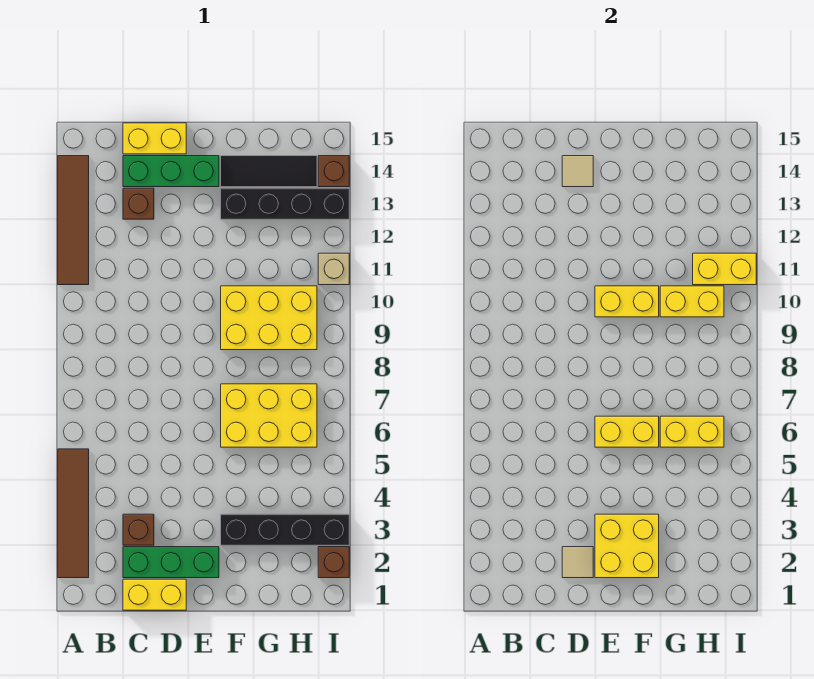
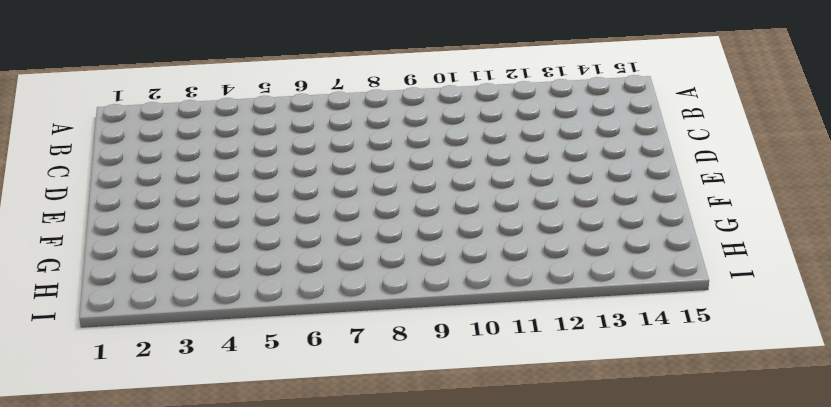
none -> brown 1x4 tile [58,449,89,578]
none -> brown 1x4 tile [58,156,89,285]
none -> yellow 1x2 brick [123,579,186,610]

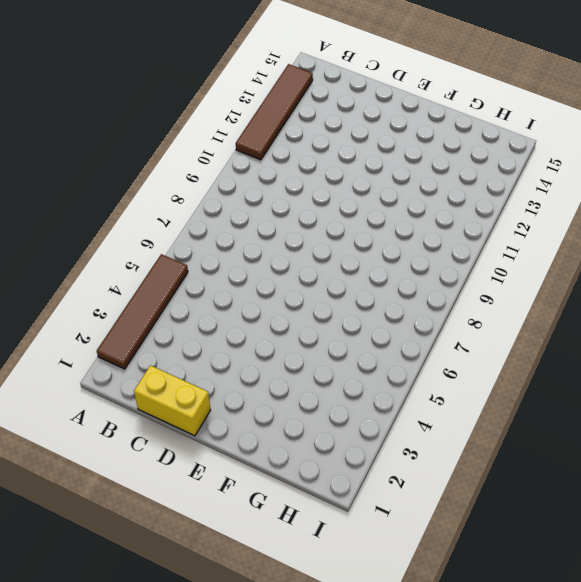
none -> green 1x3 brick [123,547,219,578]
none -> brown 1x1 brick [123,514,154,545]
none -> brown 1x1 brick [123,188,154,219]

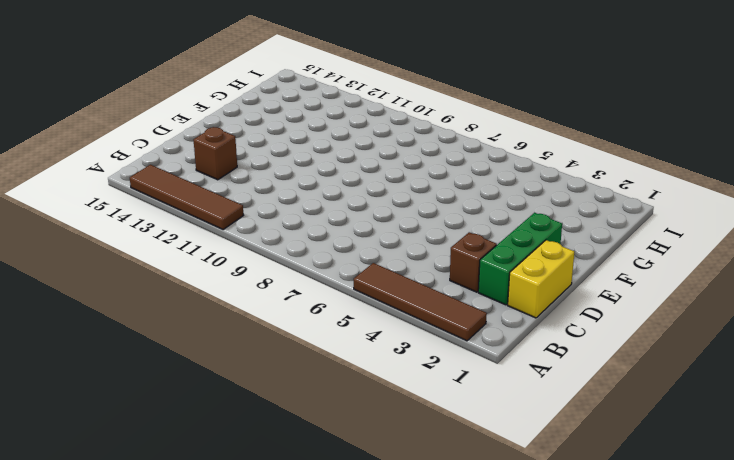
none -> green 1x3 brick [123,156,219,187]
none -> yellow 1x2 brick [123,123,186,154]
none -> black 1x4 brick [221,514,349,545]

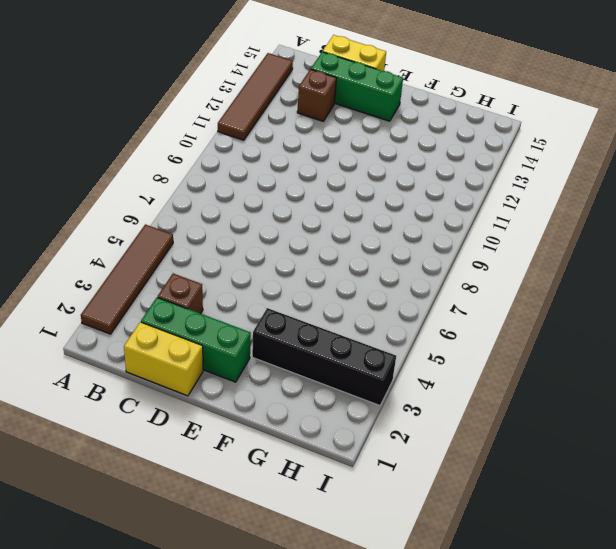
none -> yellow 2x3 brick [221,384,317,447]
none -> yellow 2x3 brick [221,286,317,350]
none -> black 1x4 brick [221,188,349,219]

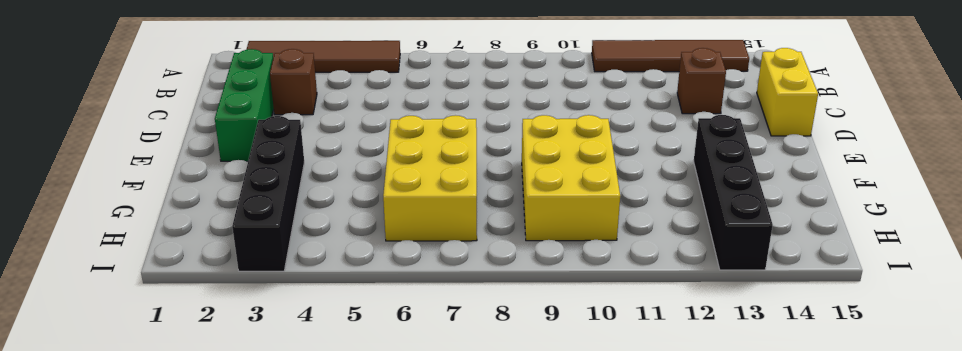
none -> yellow 1x2 brick [123,579,186,610]
none -> green 1x3 brick [123,156,219,187]
none -> black 1x3 tile [221,156,317,187]

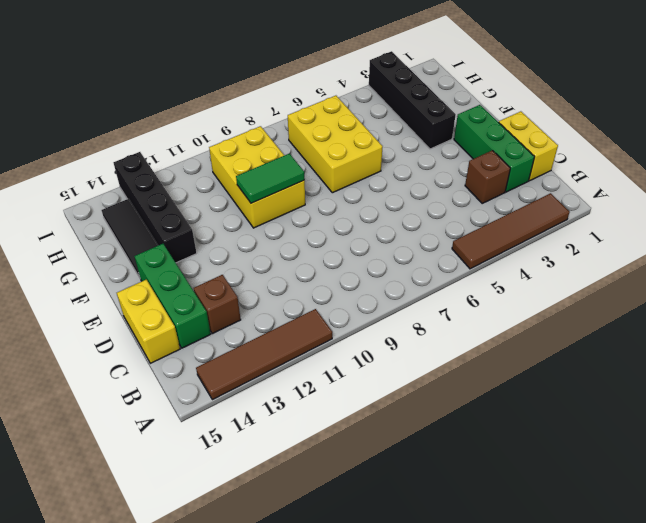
green 1x2 tile [236,154,305,203] -> yellow 1x2 brick [595,286,659,317]
none -> brown 1x1 brick [318,547,349,578]
none -> tan 1x1 brick [318,253,349,285]
none -> brown 1x1 brick [318,156,349,187]

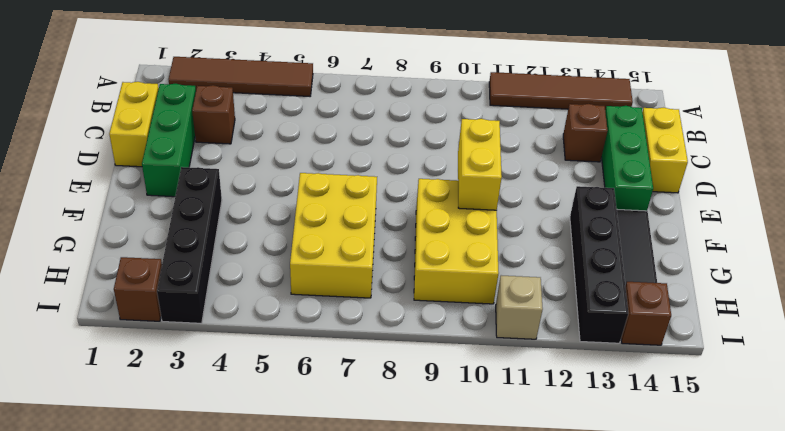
none -> tan 1x1 tile [562,547,593,578]
none -> tan 1x1 tile [562,156,593,187]
none -> yellow 2x2 brick [595,514,659,578]

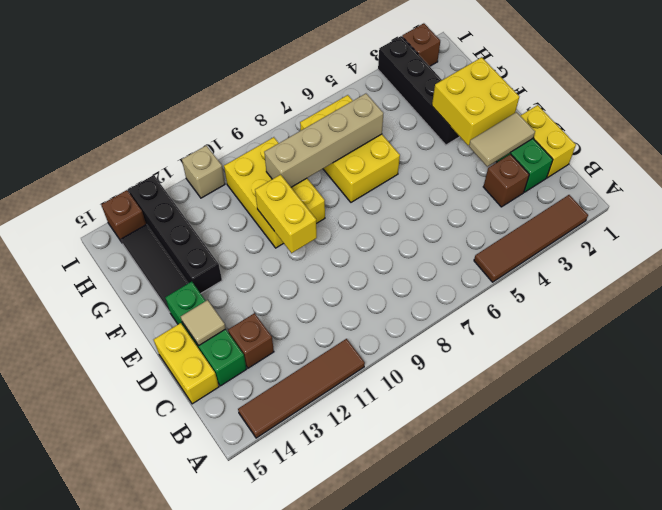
tan 1x2 tile [469,112,535,166] -> tan 1x1 tile [562,547,593,578]
tan 1x4 brick [264,94,383,187] -> yellow 1x2 brick [660,416,724,447]
none -> yellow 1x2 brick [595,416,659,447]
none -> yellow 1x2 brick [660,286,724,317]
none -> yellow 1x2 brick [693,253,756,285]

